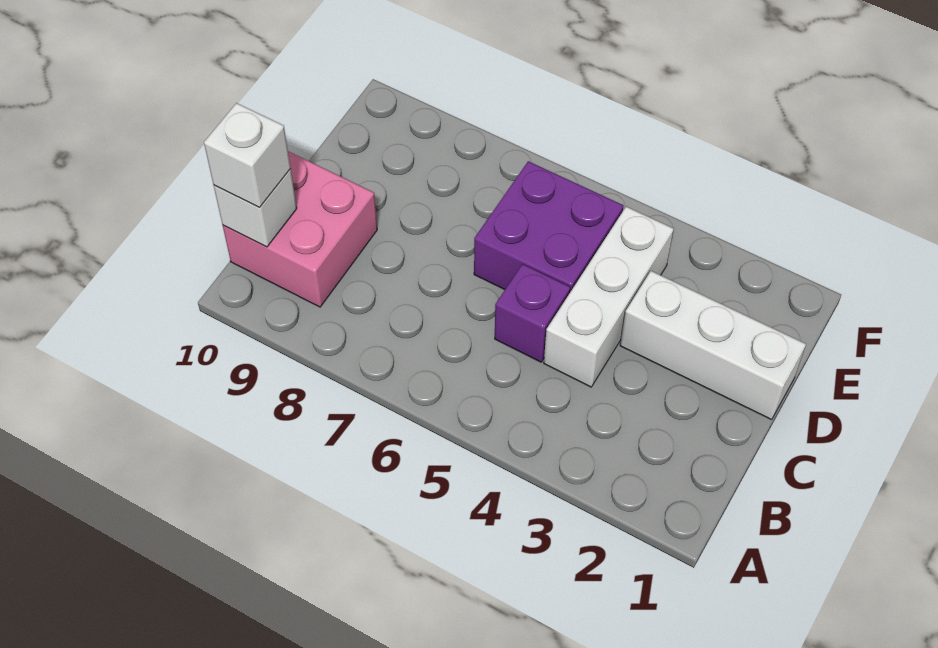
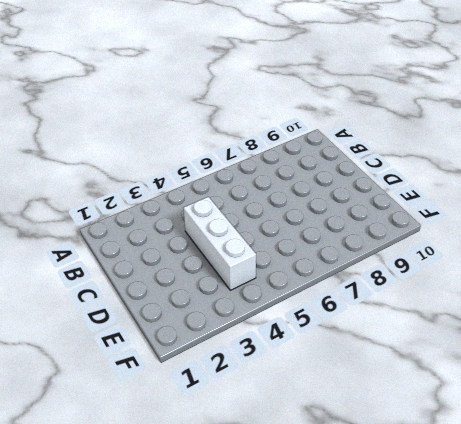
none -> pink 2x2 brick [223,151,377,307]
none -> purple 1x1 brick [495,264,570,362]

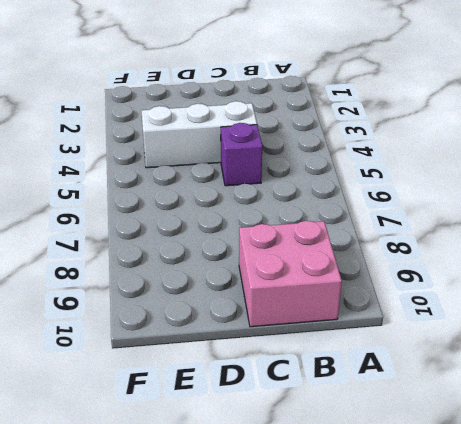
none -> white 1x3 brick [620,271,806,420]
none -> purple 2x2 brick [474,161,623,292]

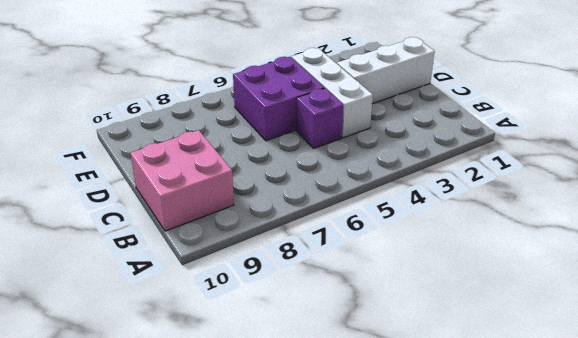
none -> white 1x1 brick [214,169,297,247]
none -> white 1x1 brick [204,103,291,207]

